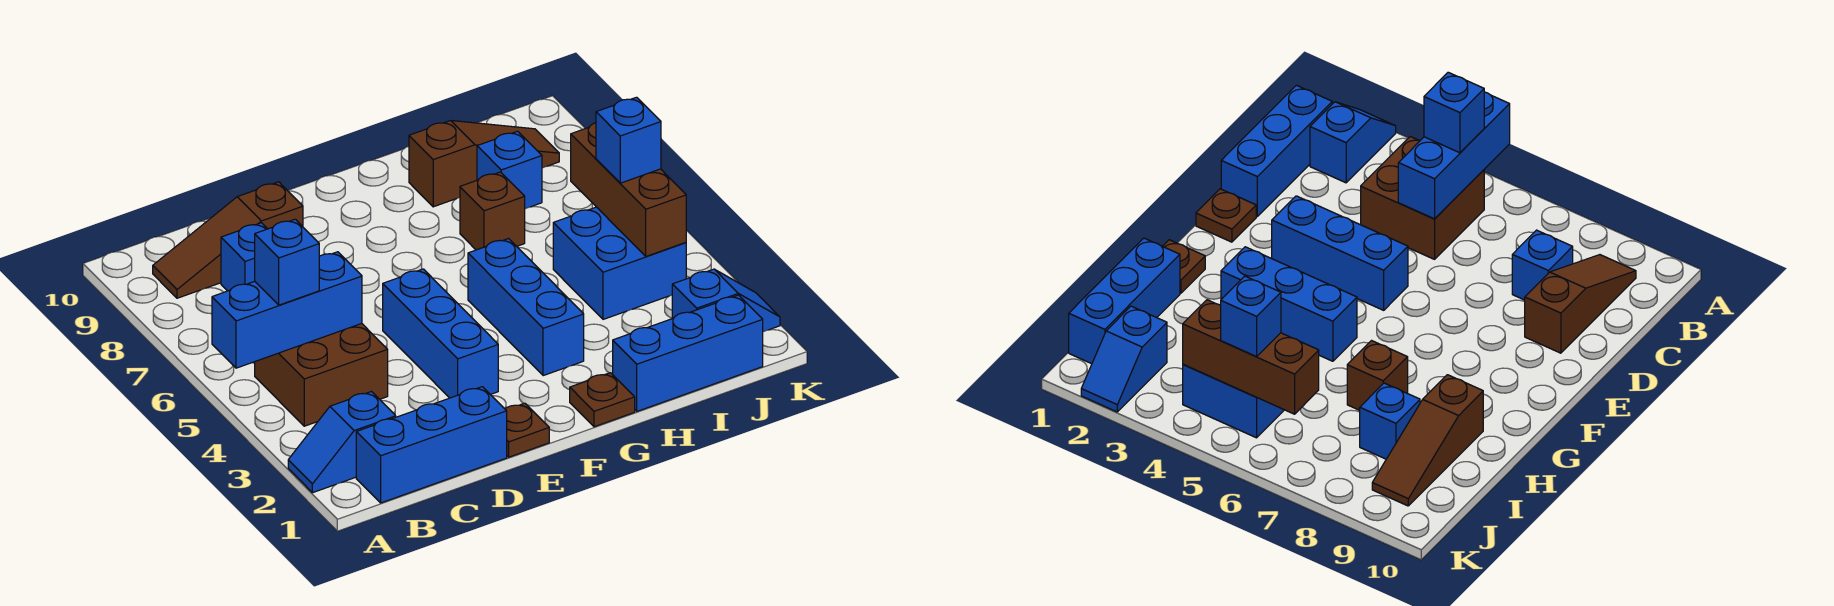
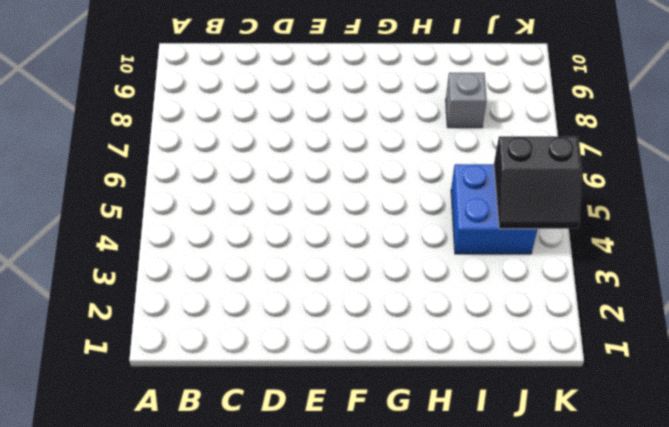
grey 1x1 brick [446,73,487,128] -> blue 1x1 brick [477,131,542,209]
black 2x2 slope [494,136,582,229] -> brown 1x3 brick [571,123,686,256]
none -> blue 1x2 slope [288,392,396,493]
none -> blue 1x3 brick [356,387,507,503]
none -> brown 2x2 brick [255,324,388,426]

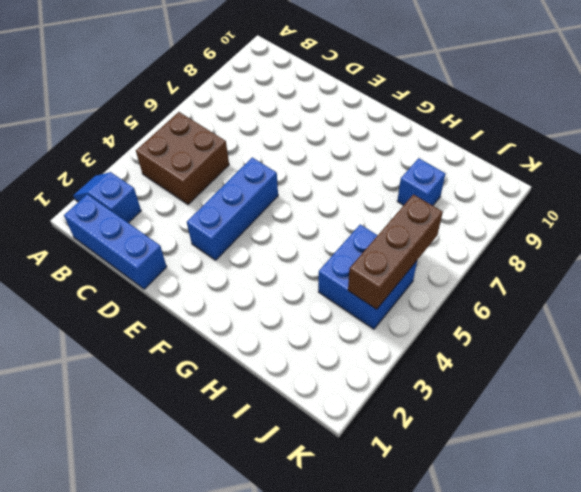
none -> brown 1x3 slope [153,182,303,298]
none -> blue 1x1 brick [221,223,267,291]
none -> brown 1x1 plate [505,403,549,457]

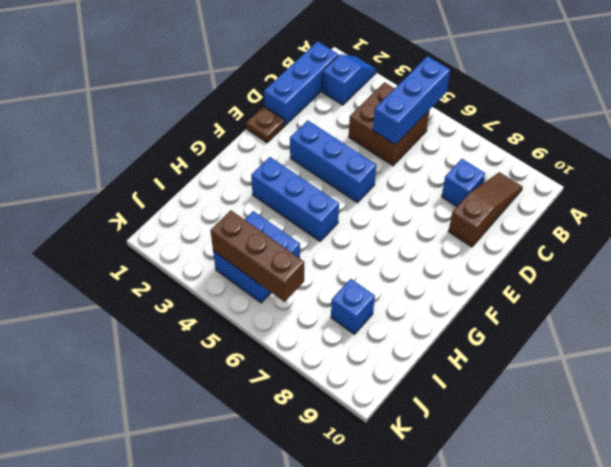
none -> brown 1x1 plate [570,373,635,427]
none -> blue 1x3 brick [612,295,763,411]
none -> brown 1x1 brick [460,172,525,250]

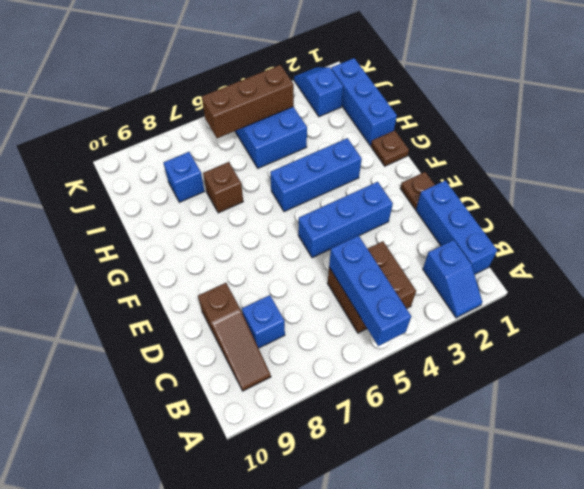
none -> brown 1x3 slope [409,121,559,207]
none -> blue 1x1 brick [255,219,319,305]
none -> blue 1x1 brick [596,97,661,183]

